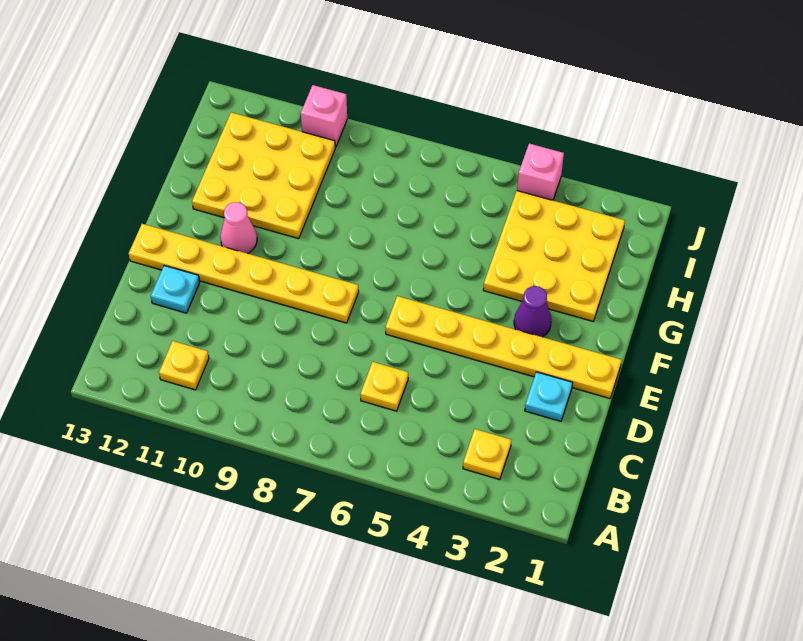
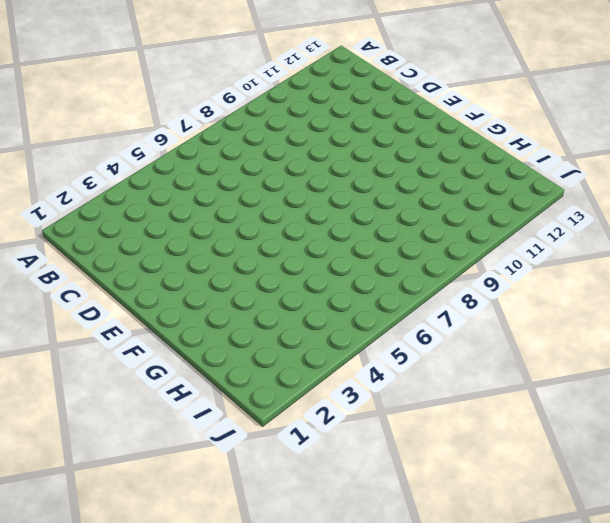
none -> yellow 1x1 plate [463,429,511,480]
none -> yellow 1x1 plate [159,341,209,390]
none -> yellow 1x1 plate [360,362,408,411]

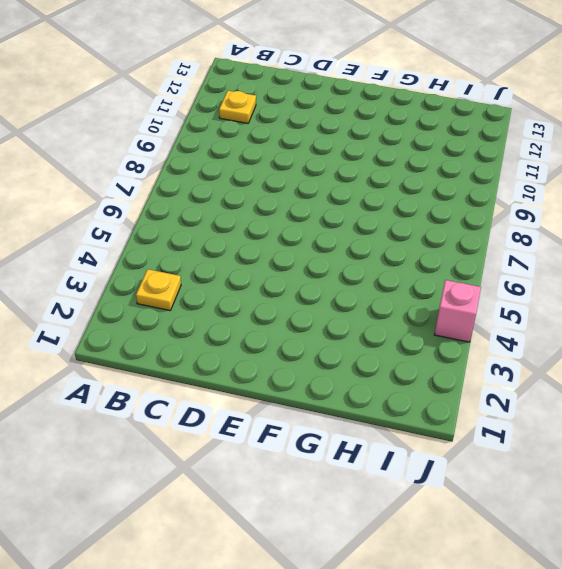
none -> yellow 1x1 plate [360,362,408,411]
none -> cyan 1x1 plate [525,372,573,421]
none -> cyan 1x1 plate [151,266,200,313]

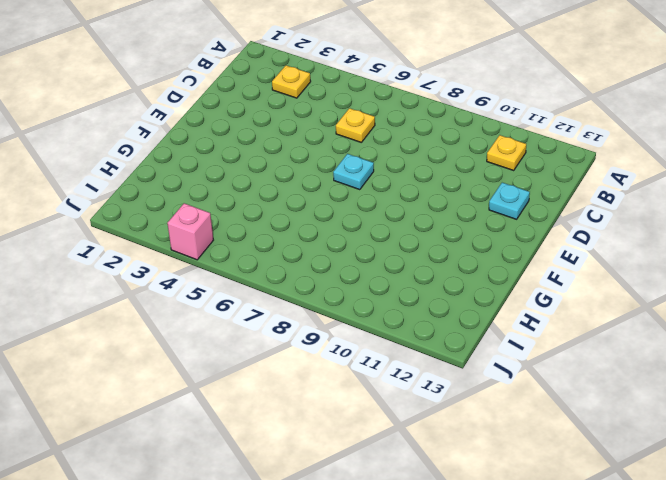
cyan 1x1 plate [333,154,374,190] -> cyan 1x1 plate moved to [525,372,573,421]
none -> yellow 1x6 plate [386,296,622,398]
none -> yellow 1x6 plate [129,224,359,323]
none -> purple 1x1 cone [514,286,552,337]

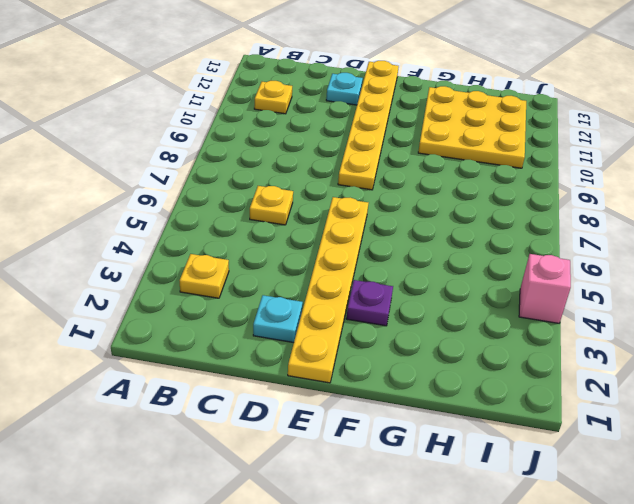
purple 1x1 plate [346,280,393,326] -> purple 1x1 cone [514,286,552,337]
none -> pink 1x1 cone [220,202,257,253]
none -> yellow 3x3 plate [483,191,625,321]
none -> pink 1x1 brick [301,85,347,147]

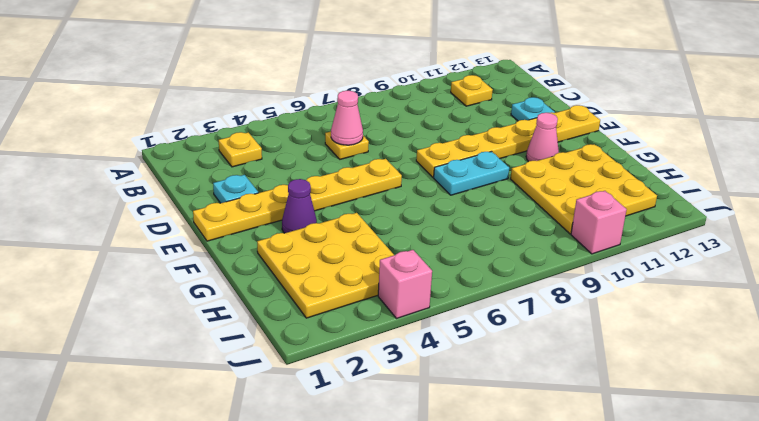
pink 1x1 cone [331,91,363,145] -> none
cyan 1x2 plate [434,151,509,195] -> none

